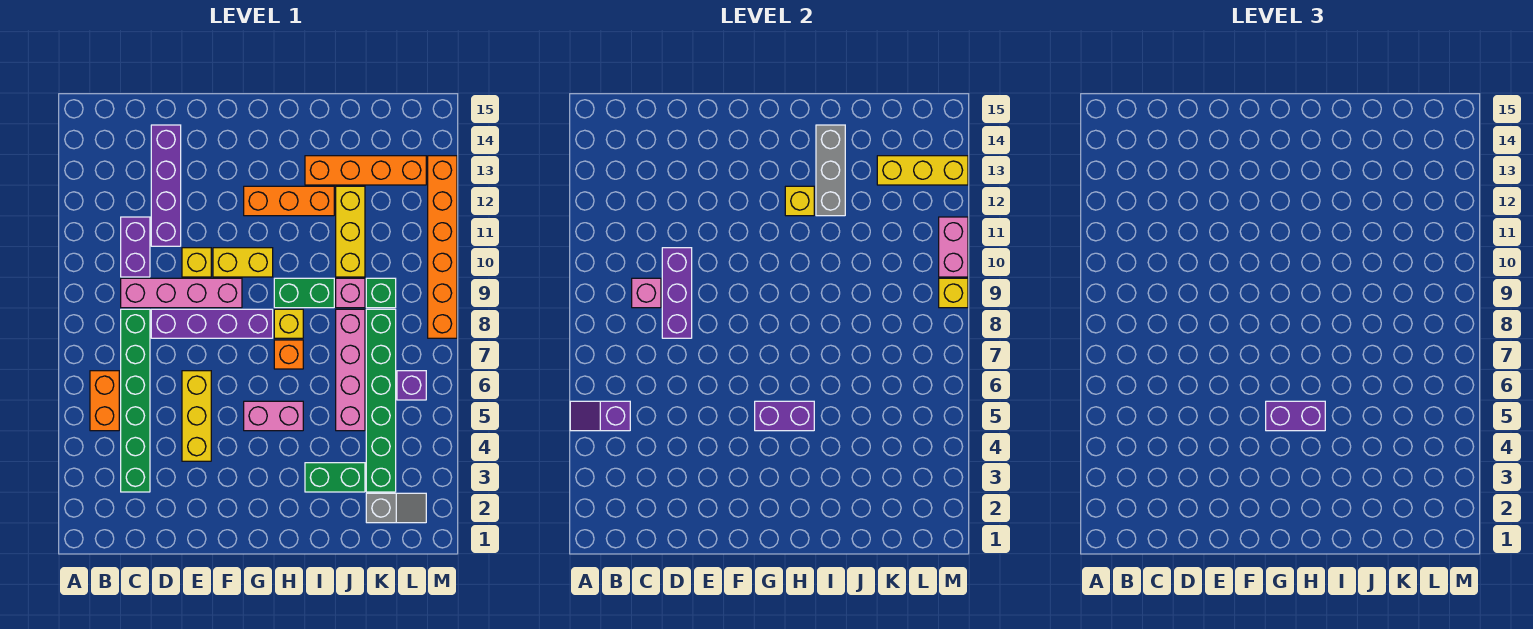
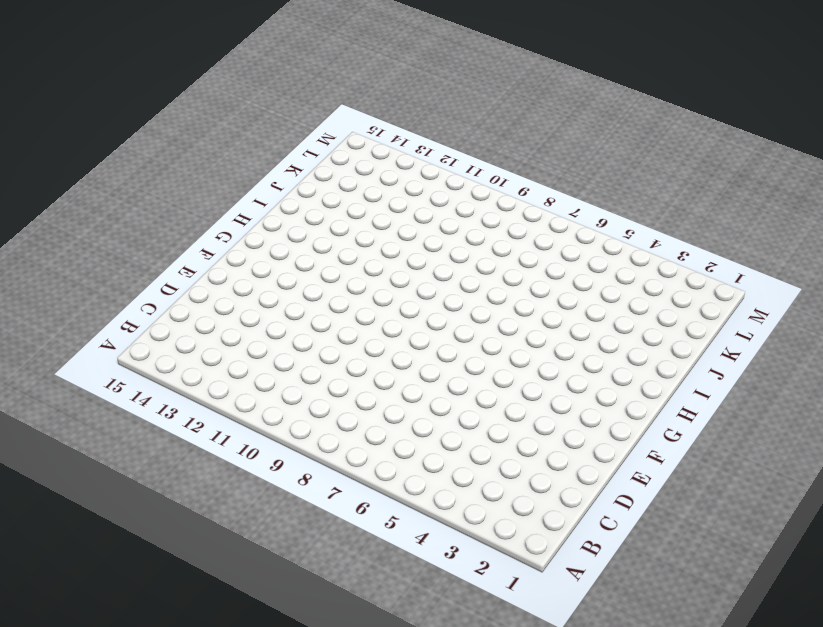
none -> orange 1x2 brick [90,371,119,431]
none -> green 1x6 brick [121,309,150,492]
none -> pink 1x4 brick [121,278,242,308]
none -> purple 1x2 brick [121,217,150,277]

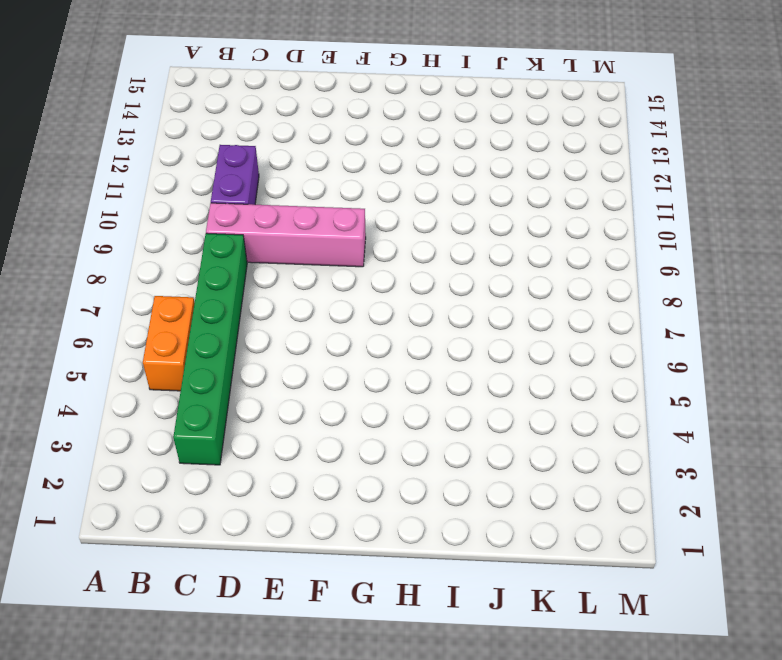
none -> purple 1x4 brick [151,309,273,338]
none -> purple 1x4 brick [151,125,181,246]
none -> yellow 1x3 brick [182,371,211,461]
none -> yellow 1x1 brick [182,248,211,277]

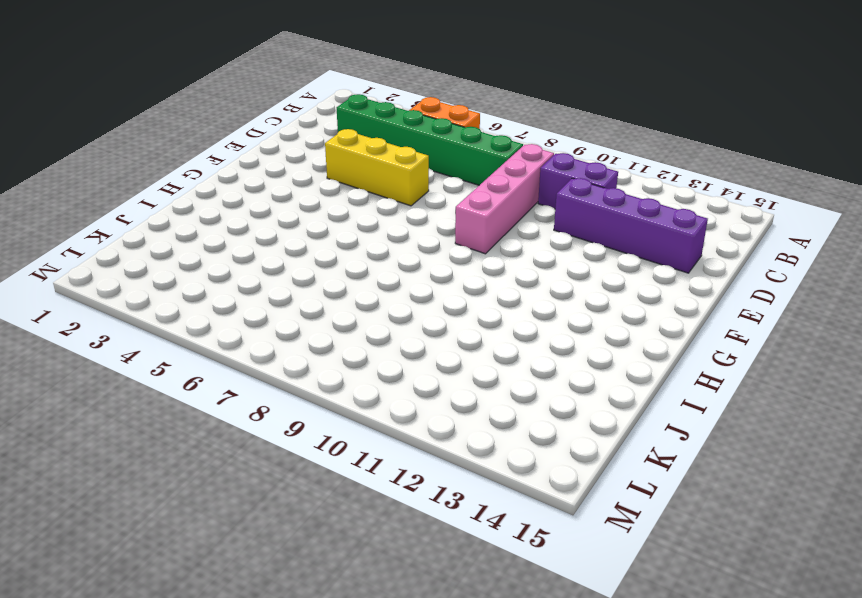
none -> purple 1x4 brick [151,309,273,338]
none -> yellow 1x1 brick [182,248,211,277]
none -> yellow 1x2 brick [213,248,273,277]
none -> pink 1x2 brick [244,401,303,431]

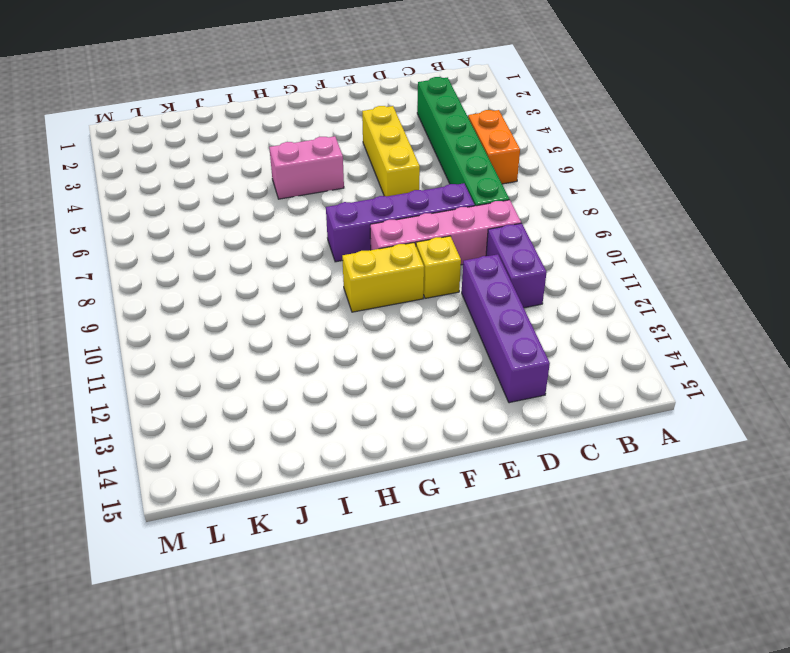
none -> orange 1x3 brick [244,186,334,216]
none -> orange 1x1 brick [274,340,303,369]
none -> yellow 1x1 brick [274,309,303,338]
none -> green 1x2 brick [274,278,334,308]

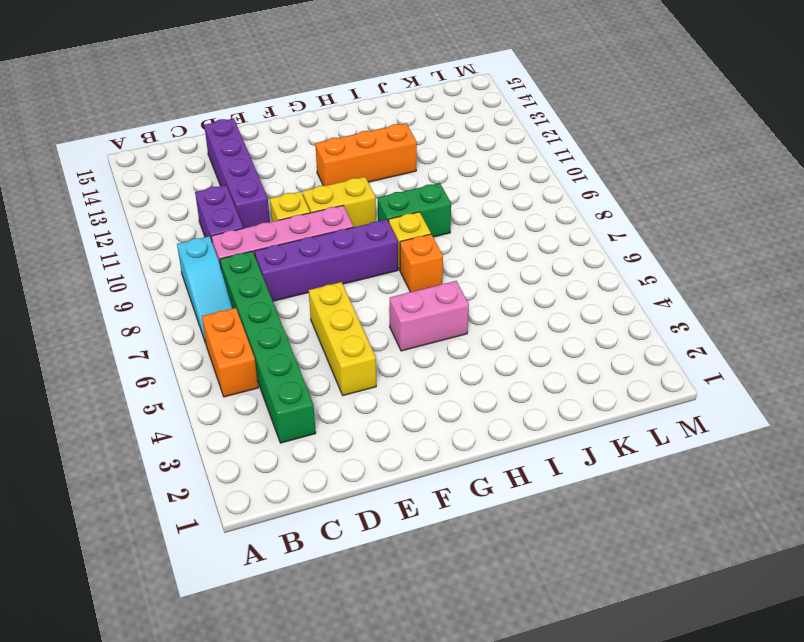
cyan 1x3 slope [177,236,232,343] -> none
none -> green 1x2 brick [305,463,365,492]
none -> orange 1x4 brick [305,156,426,185]
none -> pink 1x4 brick [336,309,365,431]
none -> pink 1x1 brick [336,278,365,308]

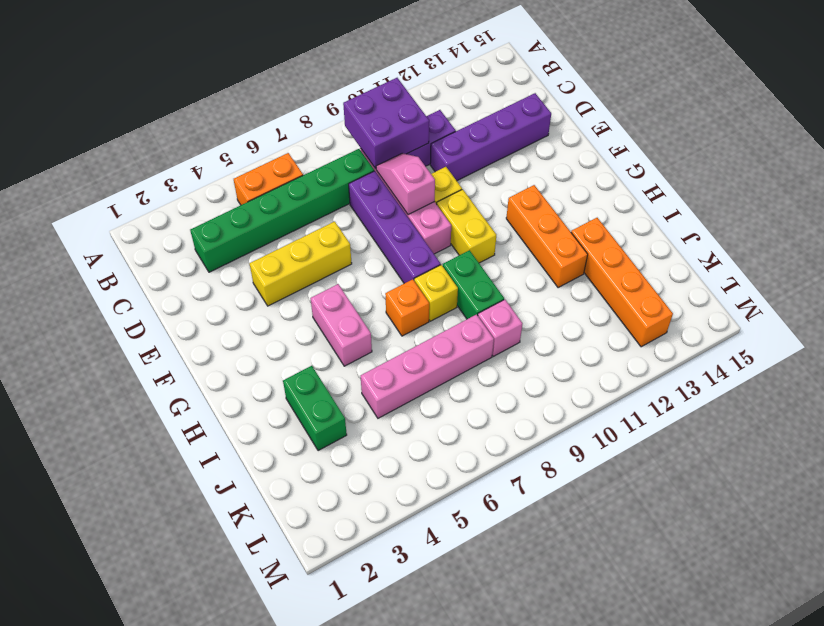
purple 2x2 brick [343,78,429,169] -> pink 1x1 brick [632,278,661,308]
pink 1x2 slope [376,153,435,215] -> purple 1x3 brick [662,248,692,338]
none -> yellow 1x3 brick [336,186,365,277]
none -> grey 1x2 slope [366,493,426,523]
none -> green 1x6 brick [366,309,396,492]
none -> green 1x1 brick [366,278,396,308]

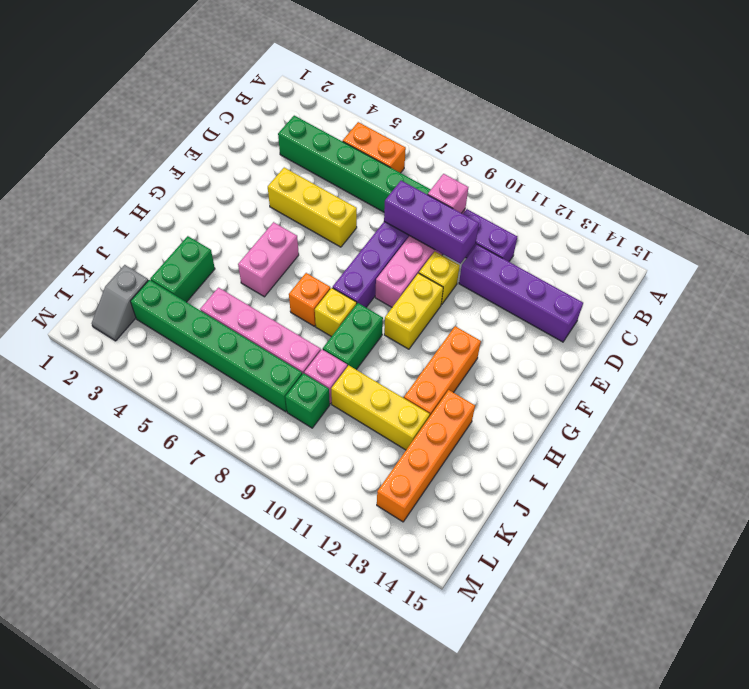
none -> purple 1x1 brick [397,371,426,400]
none -> orange 1x6 brick [428,156,457,338]
none -> purple 1x2 slope [570,401,630,431]
none -> purple 1x2 brick [755,401,814,431]

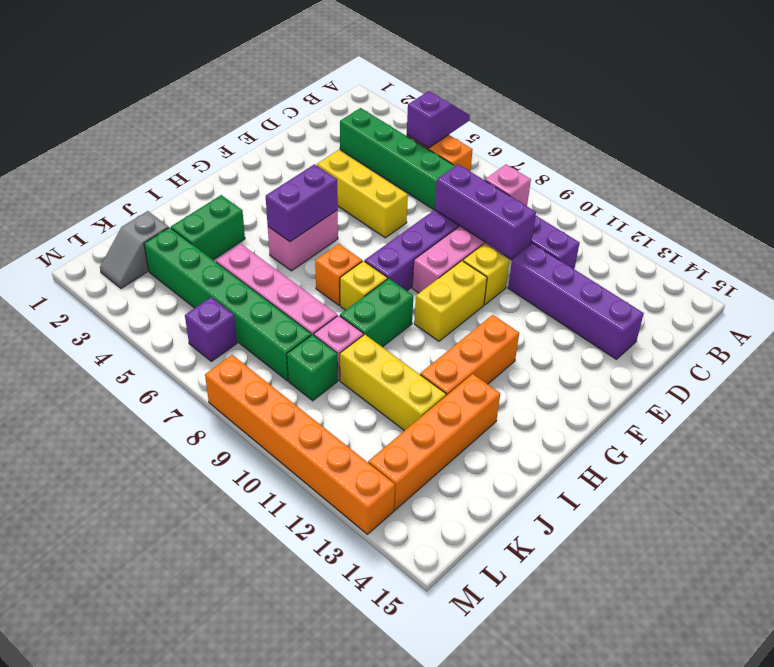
none -> yellow 1x1 brick [785,186,814,216]
none -> grey 1x3 brick [816,125,845,216]
none -> yellow 1x3 brick [877,156,968,185]
none -> yellow 1x1 brick [939,278,968,308]

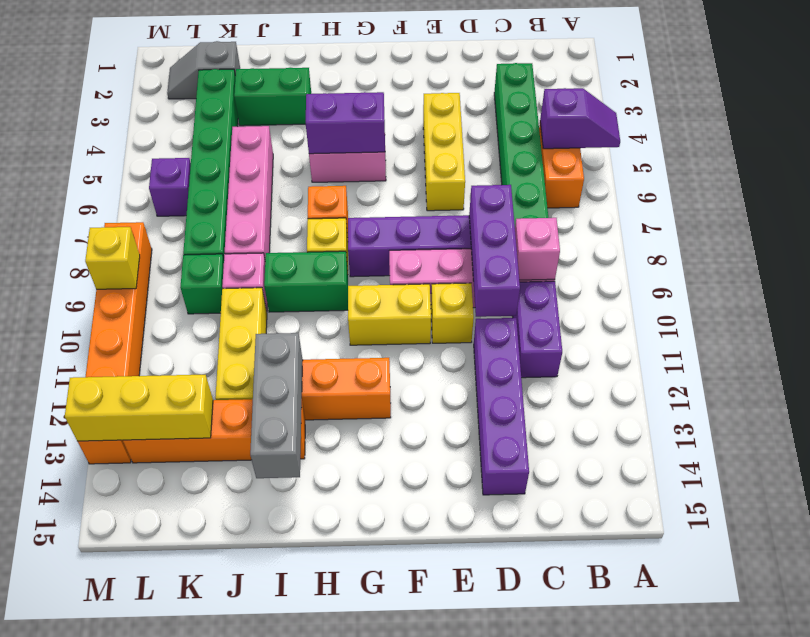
none -> yellow 1x1 brick [785,186,814,216]
none -> pink 1x2 brick [939,217,968,277]
none -> purple 1x2 brick [1266,401,1325,431]

